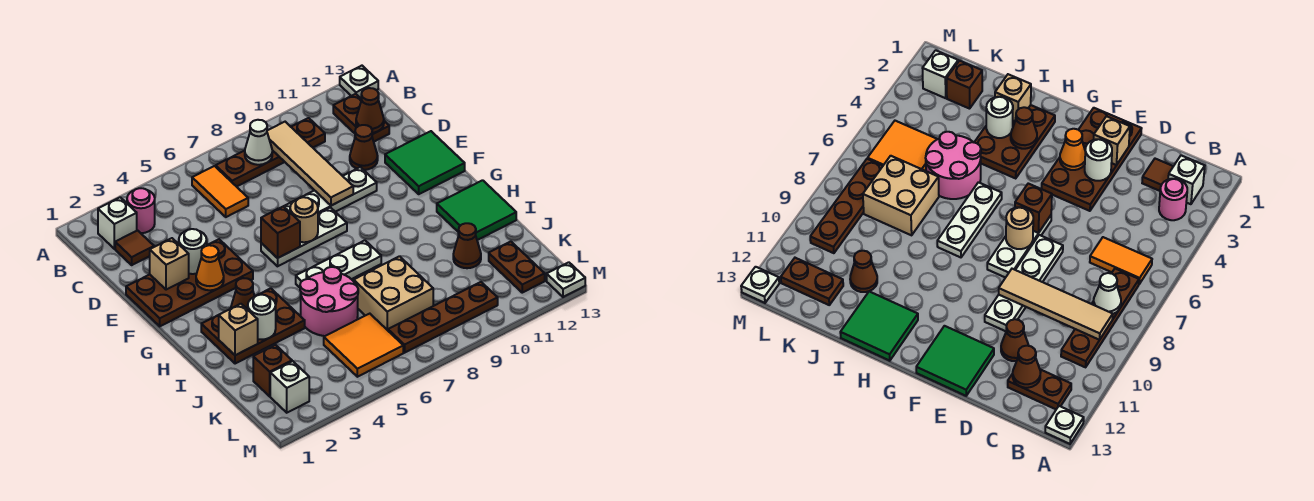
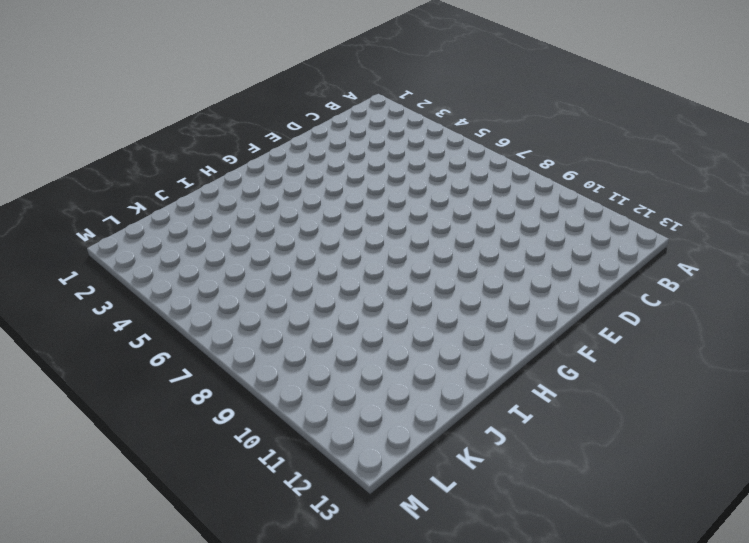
none -> white 1x1 plate [340,66,378,98]
none -> white 1x1 brick [98,197,137,249]
none -> pink 1x1 round brick [127,188,155,233]
none -> orange 1x2 tile [192,166,248,217]

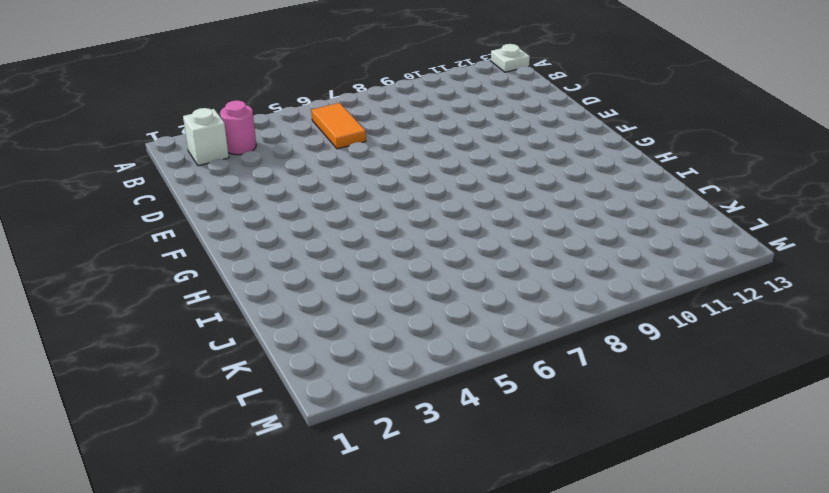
none -> brown 1x4 plate [216,118,325,187]
none -> brown 1x2 plate [333,94,389,142]
none -> brown 1x1 tile [115,231,154,265]
none -> brown 1x1 cone [350,125,378,170]

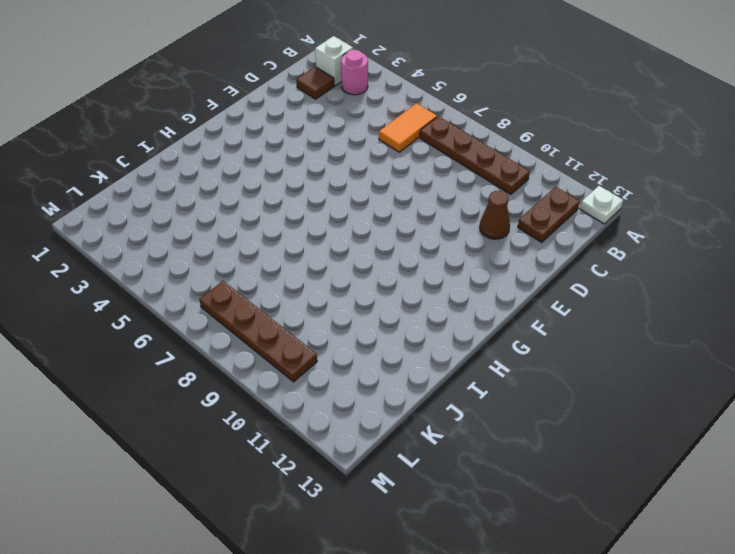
none -> brown 2x4 plate [126,239,253,326]
none -> white 1x4 plate [284,167,377,214]
none -> green 2x2 tile [385,131,465,194]
none -> white 1x3 plate [261,208,347,266]

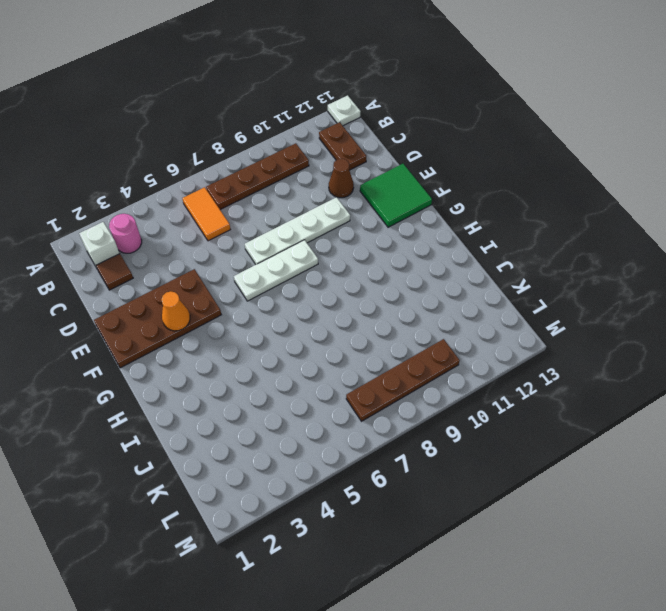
none -> brown 2x3 plate [201,288,305,364]
none -> white 1x3 plate [296,240,381,287]
none -> green 2x2 tile [437,180,516,240]
none -> pink 2x2 round brick [300,267,358,336]

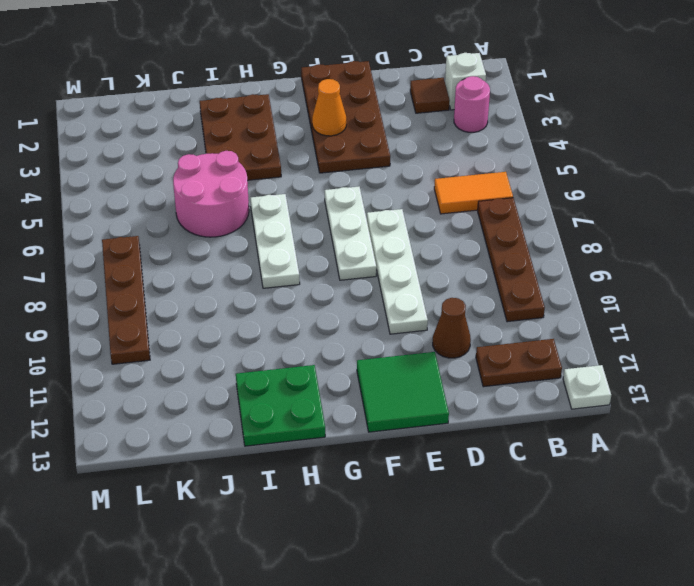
green 2x2 plate [236,365,325,446] -> green 2x2 tile [437,180,516,240]
none -> tan 2x2 brick [354,256,433,330]
none -> brown 1x1 cone [453,223,481,268]
none -> brown 1x1 brick [253,345,292,396]
none -> orange 2x2 tile [324,314,403,377]

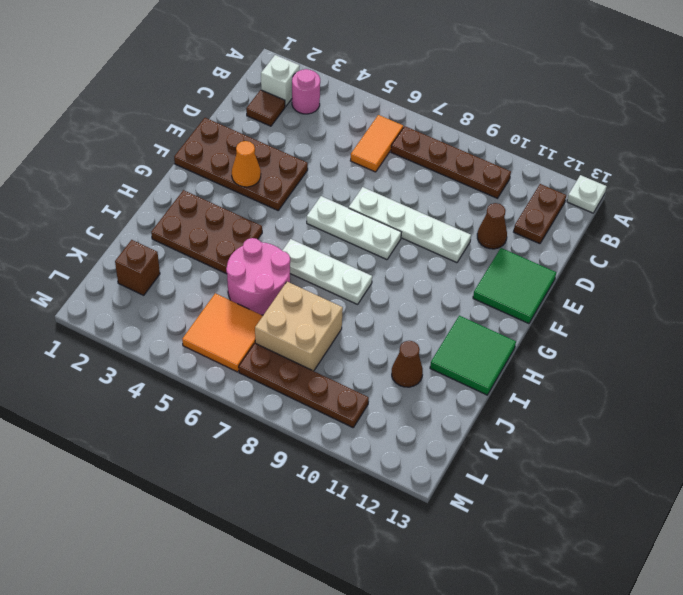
none -> brown 1x2 plate [489,242,545,293]
none -> white 1x1 brick [270,361,309,413]
none -> white 1x1 plate [547,262,585,297]
none -> white 1x1 cone [245,120,272,165]

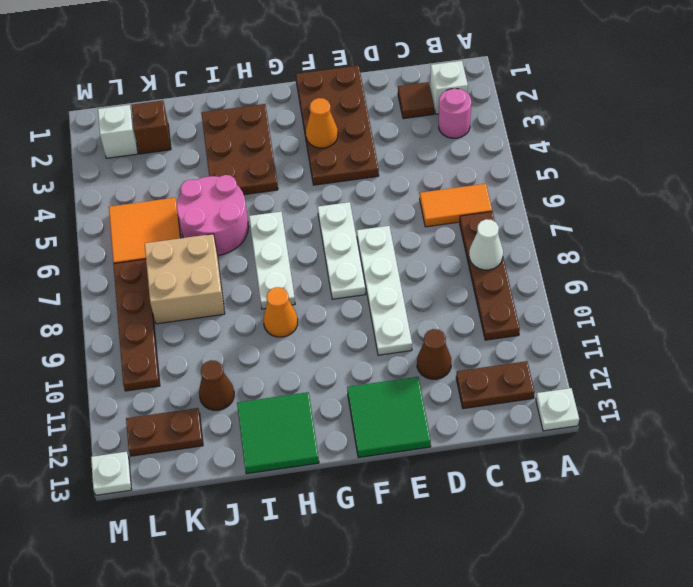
orange 1x1 cone [263,287,298,337] -> none
none -> tan 1x4 tile [267,122,353,206]
none -> brown 1x1 cone [356,88,384,133]
none -> tan 1x1 brick [150,238,189,290]
none -> white 1x1 round brick [179,229,207,274]

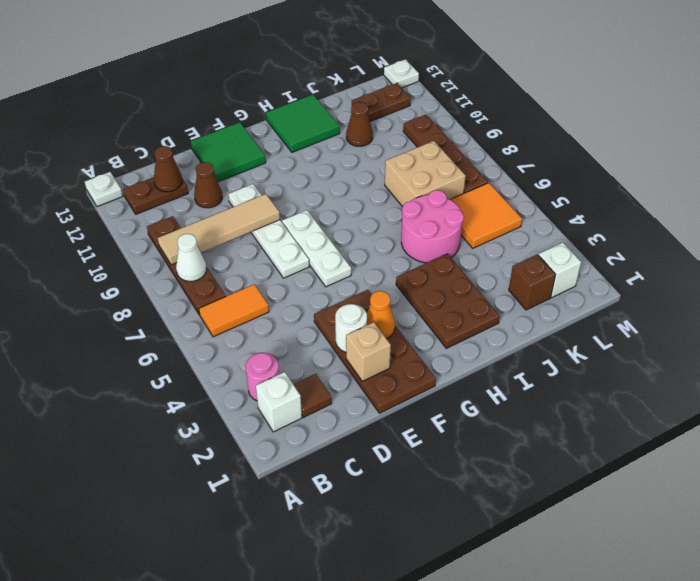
none -> white 1x3 plate [296,240,381,287]
none -> brown 1x1 brick [261,206,300,258]
none -> tan 1x1 round brick [290,197,318,242]
none -> brown 1x1 cone [231,278,255,310]

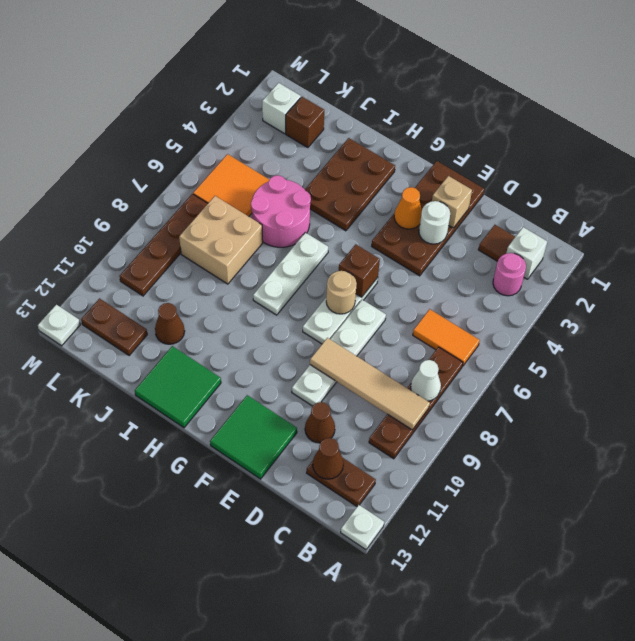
none -> brown 1x1 cone [231,278,255,310]
none -> tan 1x1 brick [219,304,258,355]
none -> white 1x1 round brick [248,295,276,340]

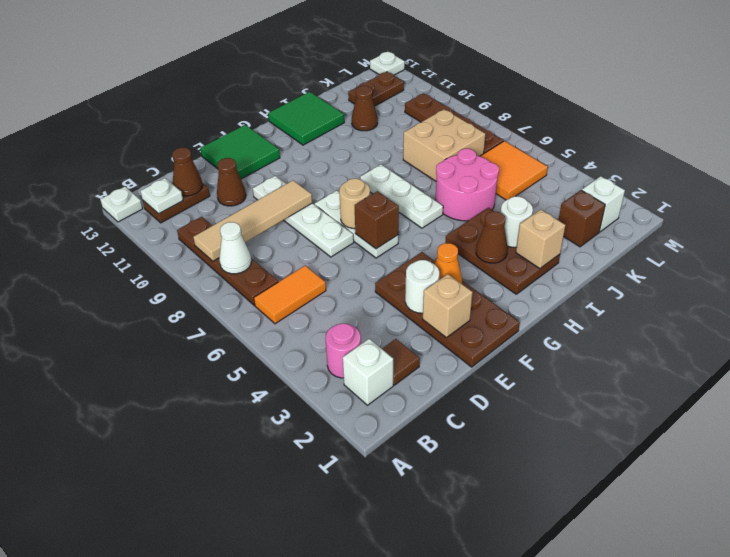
white 1x1 plate [140,178,183,214] -> none

